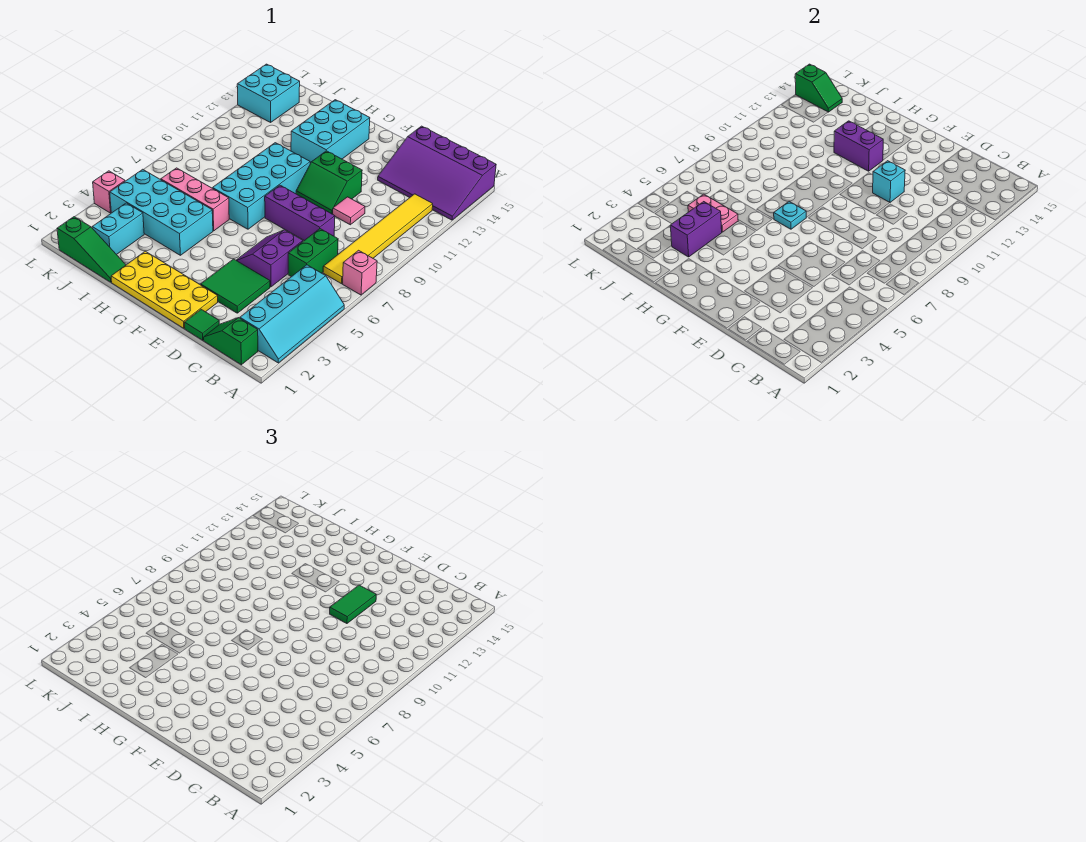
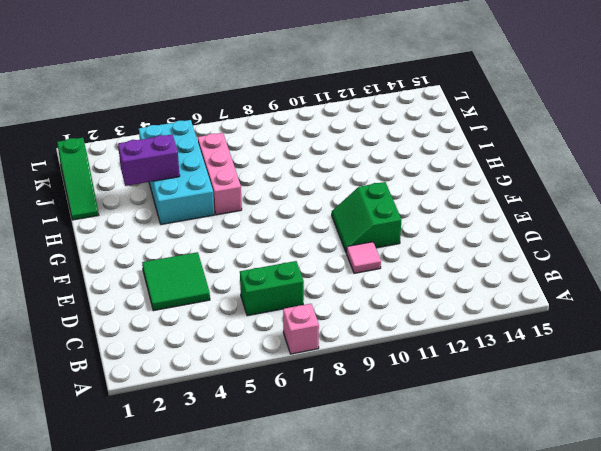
none -> cyan 2x4 slope [240,265,344,363]
none -> purple 3x4 slope [378,126,496,220]
none -> green 1x2 slope [204,318,258,365]

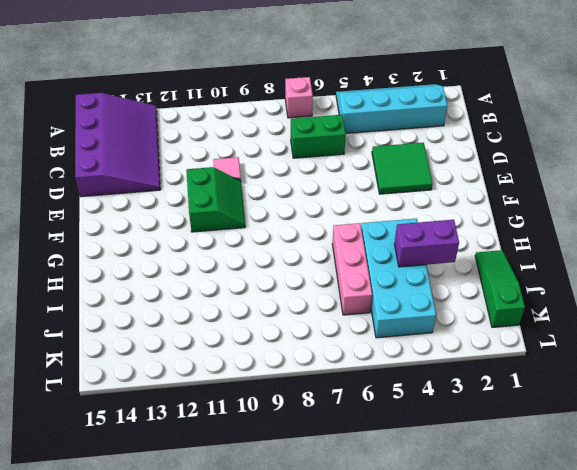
none -> green 1x2 slope [204,318,258,365]
none -> yellow 1x6 tile [323,194,433,284]
none -> green 1x1 tile [184,309,219,340]

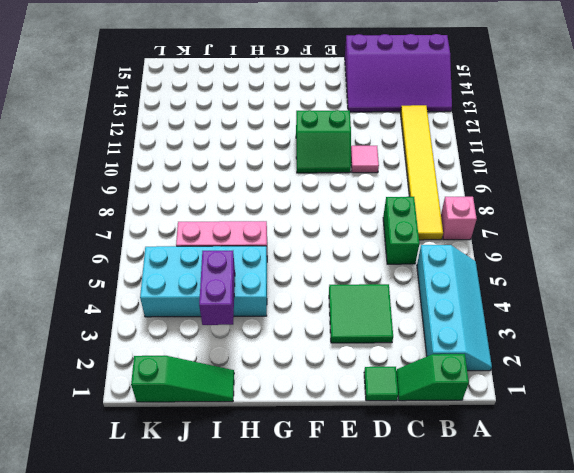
none -> purple 2x2 slope [236,230,303,287]
none -> purple 1x3 brick [265,185,335,240]
none -> yellow 2x4 plate [111,251,218,328]

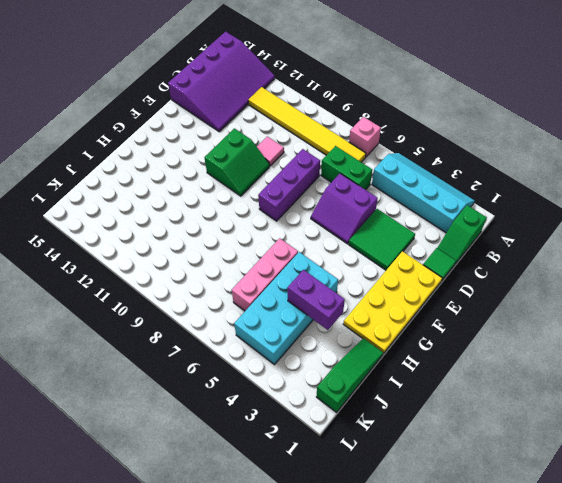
none -> cyan 2x4 brick [213,143,310,229]
none -> cyan 2x3 brick [291,100,370,163]
none -> cyan 1x2 brick [92,203,144,255]

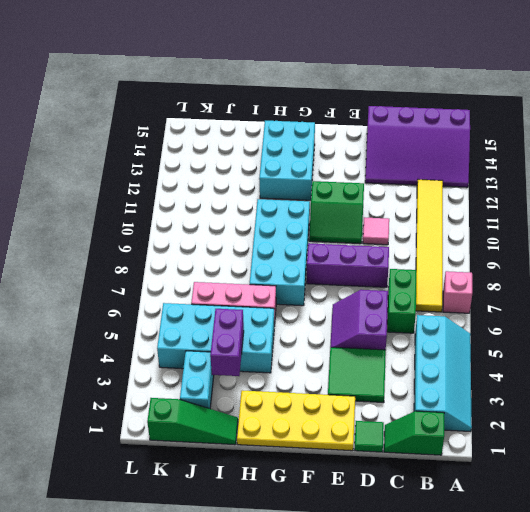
none -> cyan 2x2 brick [237,64,300,122]
none -> pink 1x1 brick [93,171,125,213]
none -> cyan 1x1 brick [873,161,905,202]

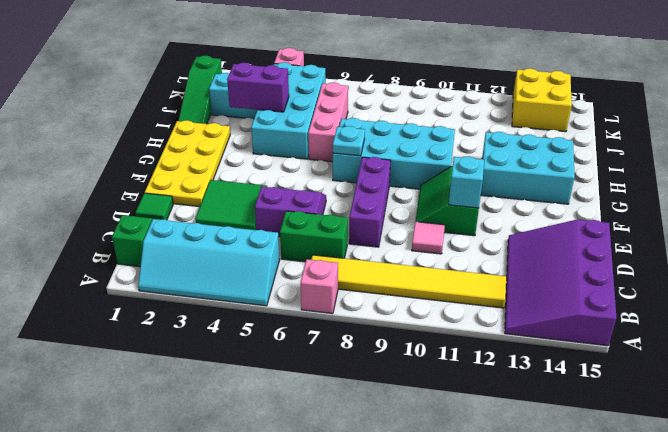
yellow 2x2 brick [512,68,572,132] -> cyan 2x2 brick [237,64,300,122]
none -> purple 1x2 brick [834,121,883,171]
none -> pink 1x2 plate [688,194,738,232]
none -> green 1x2 slope [795,64,842,112]

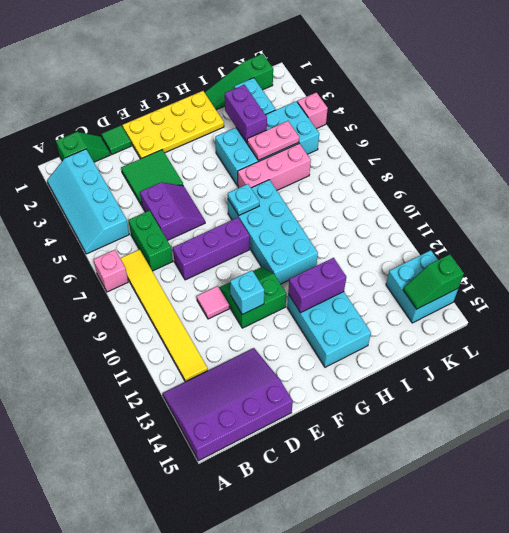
none -> green 1x2 tile [330,585,376,624]

